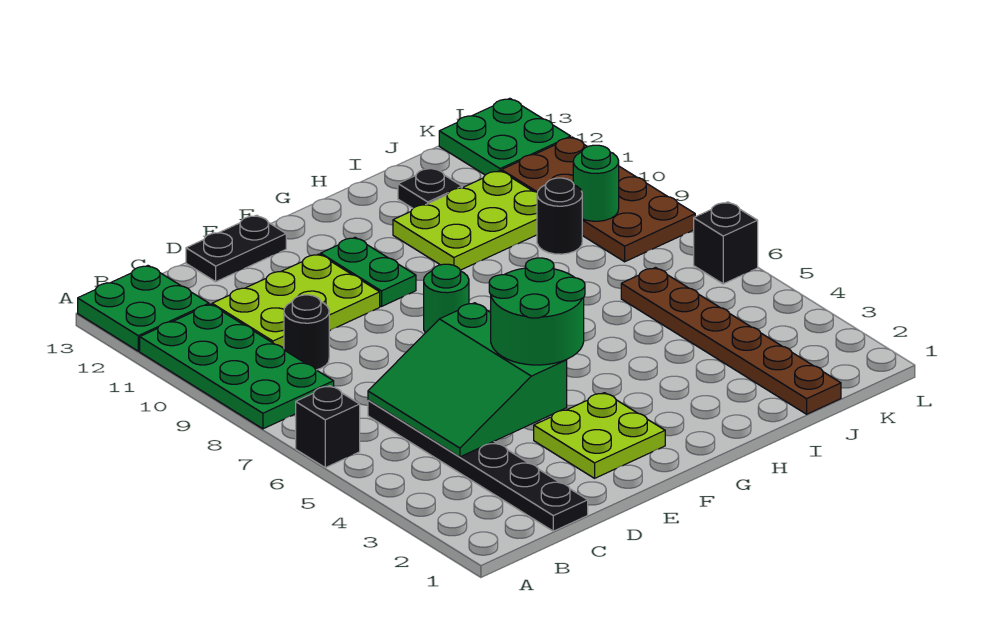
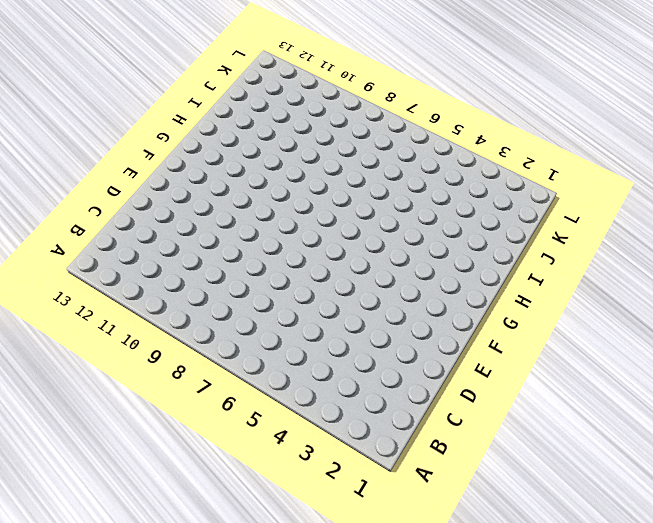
none -> black 1x1 brick [296,386,360,468]
none -> green 2x4 plate [140,304,334,429]
none -> green 2x2 plate [78,266,209,351]

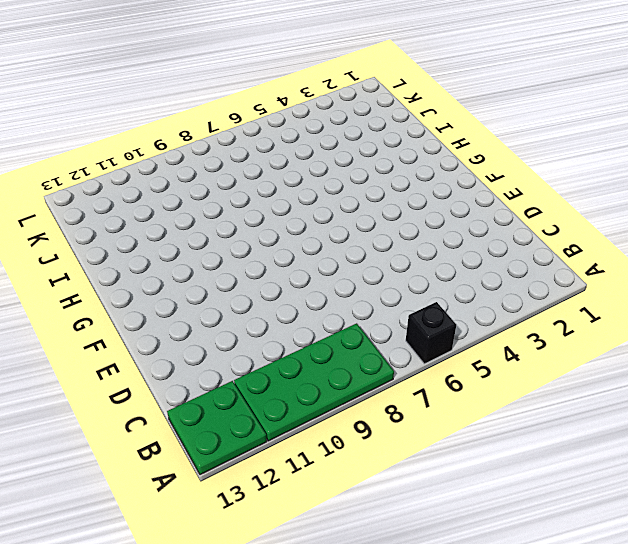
none -> black 1x6 plate [368,400,588,531]
none -> black 1x1 round brick [284,295,329,370]
none -> lime 2x3 plate [212,254,380,349]

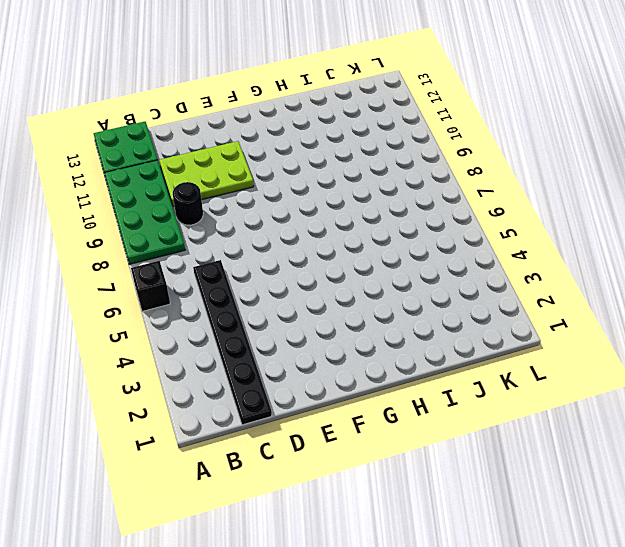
none -> black 1x2 plate [186,215,286,282]
none -> lime 2x2 plate [534,393,665,478]
none -> green 1x1 round brick [424,264,469,333]

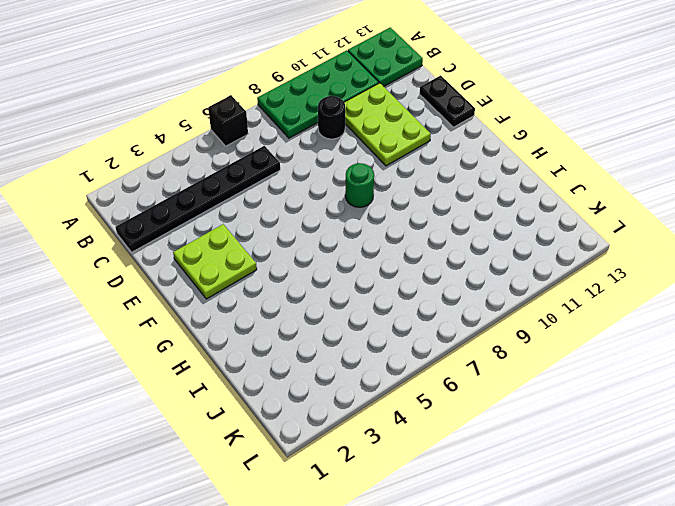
none -> green 1x2 plate [321,237,416,306]
none -> lime 2x3 plate [393,171,537,270]
none -> black 1x1 plate [398,168,462,208]

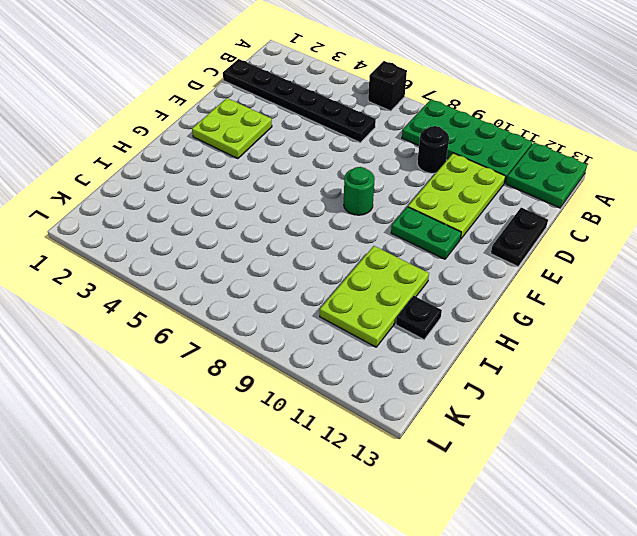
none -> brown 1x6 plate [621,268,841,414]
none -> black 1x1 round brick [537,178,582,254]
none -> brown 2x4 plate [502,137,695,262]

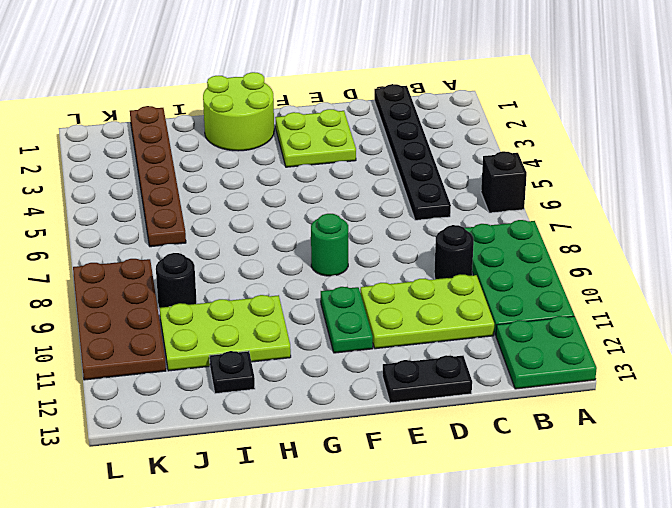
lime 2x2 round brick [203,72,274,151] -> none
none -> green 2x2 plate [439,98,571,175]
none -> black 1x1 brick [694,202,758,284]
none -> green 3x3 slope [368,303,567,457]

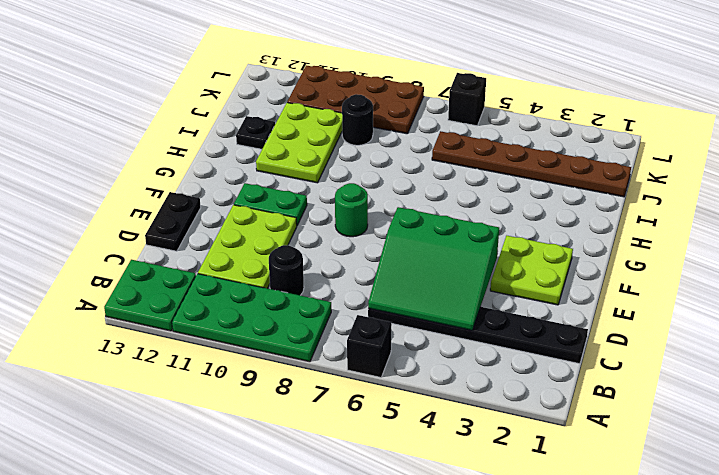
none -> green 2x2 plate [439,98,571,175]
none -> green 1x1 round brick [573,145,619,221]
none -> green 2x2 round brick [489,258,585,365]

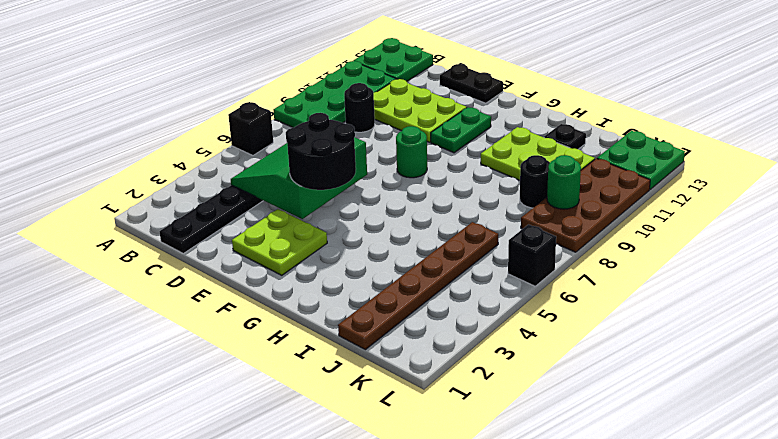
black 2x2 round brick [286,113,356,190] -> green 2x2 round brick [489,258,585,365]

